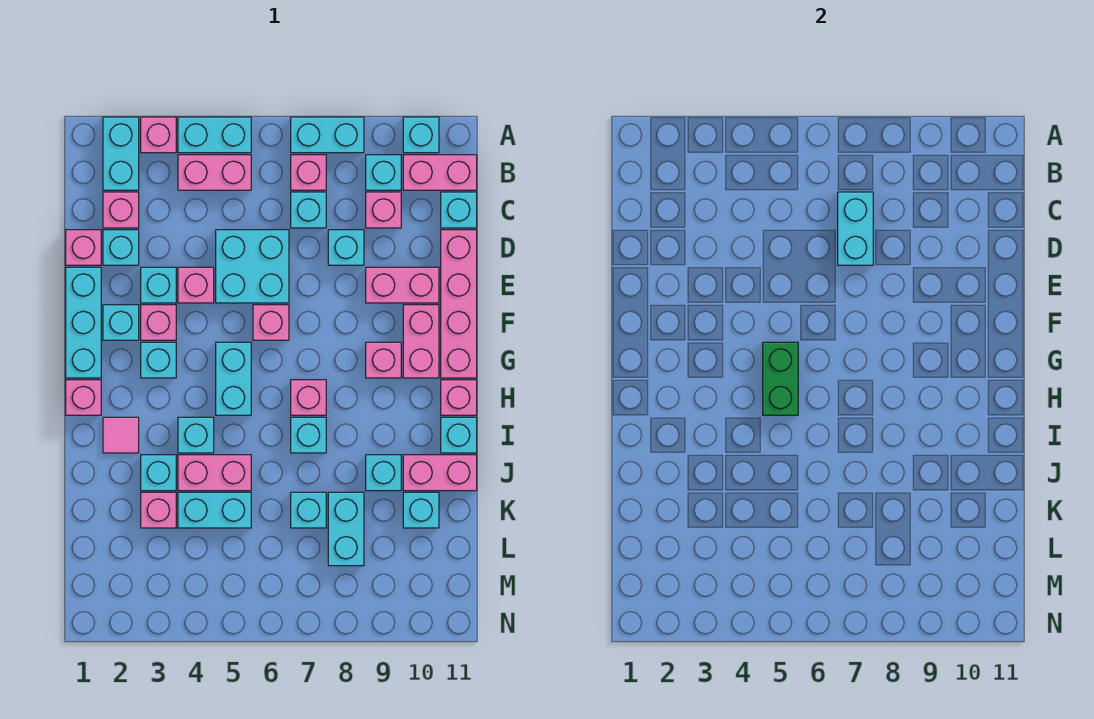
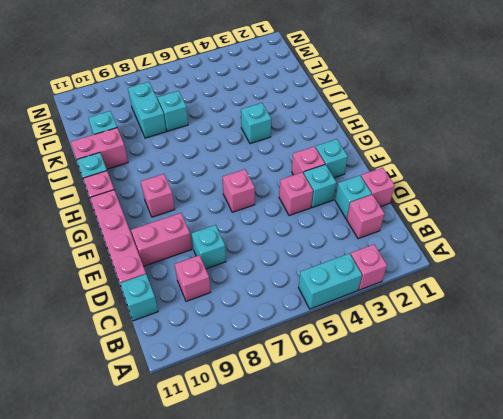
none -> cyan 1x2 brick [103,117,139,190]
none -> cyan 1x2 brick [291,117,364,153]
none -> cyan 1x1 brick [403,117,439,153]
none -> pink 1x2 brick [178,155,251,190]

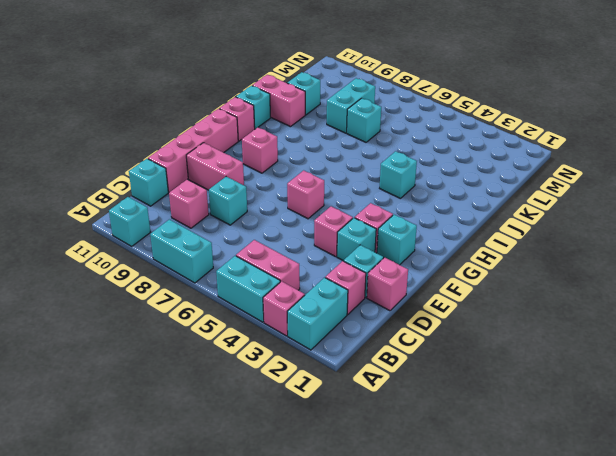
none -> pink 1x1 brick [291,155,326,190]
none -> cyan 1x1 brick [366,155,401,190]
none -> pink 1x2 brick [403,155,477,190]
none -> cyan 1x1 brick [291,192,326,228]

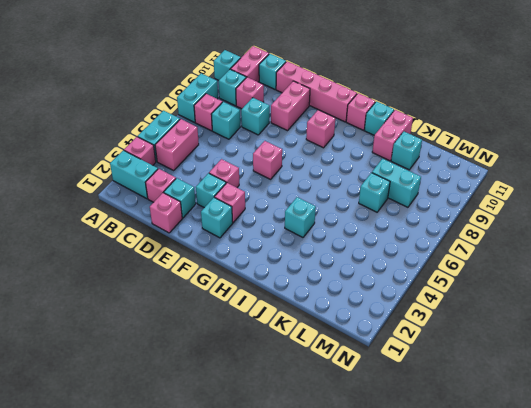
none -> cyan 2x2 brick [216,230,289,303]
none -> cyan 1x3 brick [66,267,101,378]
none -> pink 1x2 brick [403,305,439,378]
none -> cyan 1x1 brick [141,342,176,378]

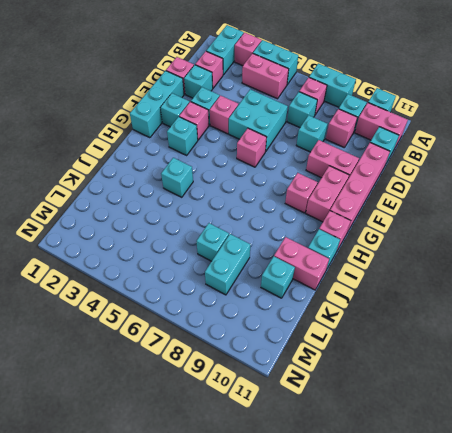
none -> cyan 1x2 brick [216,342,251,415]
none -> pink 1x1 brick [66,380,101,415]
none -> pink 1x1 brick [291,380,326,415]
none -> pink 1x1 tile [103,417,139,453]

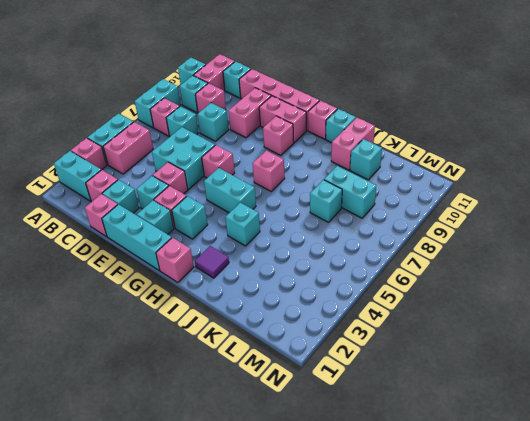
purple 1x1 tile [195,246,229,278] -> pink 1x1 tile [103,417,139,453]
none -> cyan 1x1 brick [291,417,326,453]
none -> cyan 1x1 brick [141,455,176,491]
none -> pink 1x2 brick [178,455,251,491]
none -> cyan 1x1 brick [366,455,401,491]

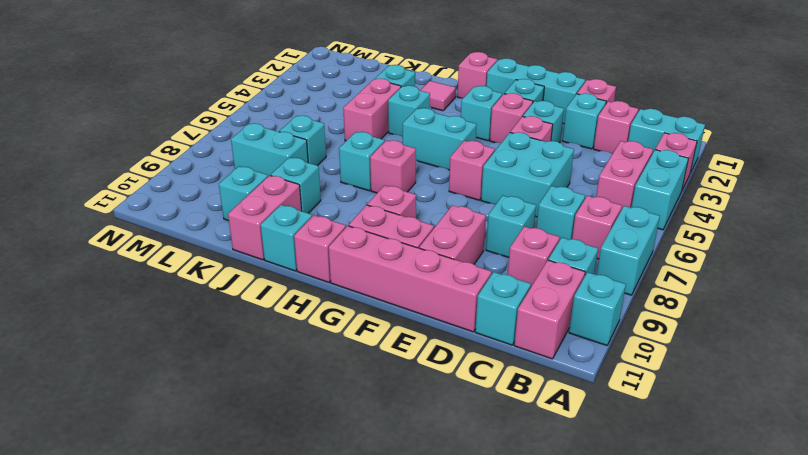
none -> pink 1x1 brick [141,492,176,528]
none -> cyan 1x2 brick [178,492,251,528]
none -> cyan 1x2 brick [838,192,873,265]
none -> green 1x2 brick [763,342,798,415]

